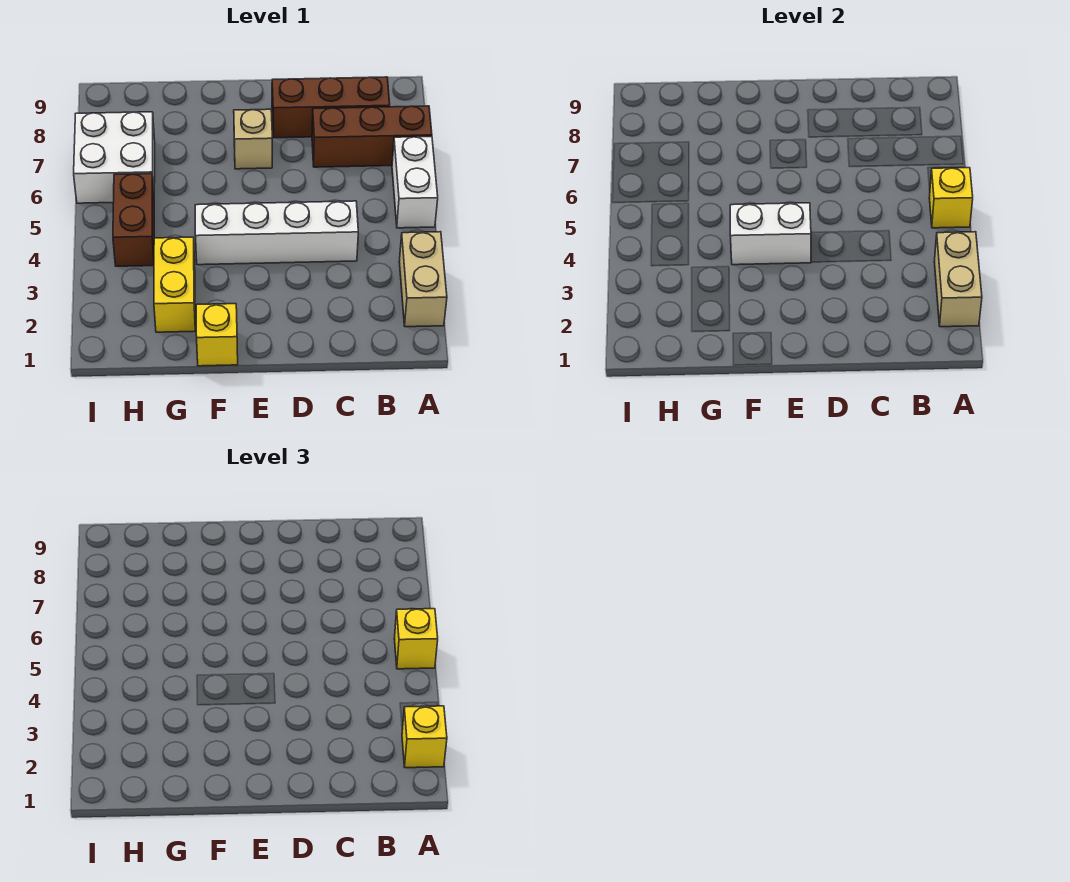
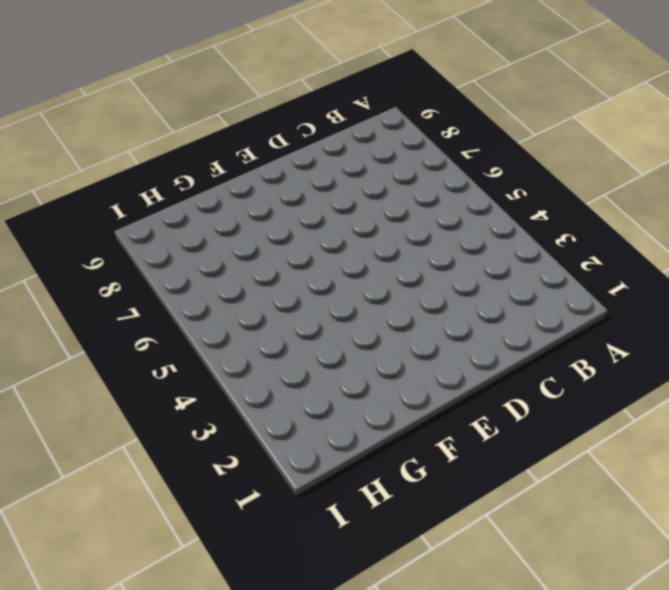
none -> tan 1x2 brick [399,232,447,327]
none -> white 1x2 brick [392,137,438,228]
none -> brown 1x3 brick [312,106,432,167]

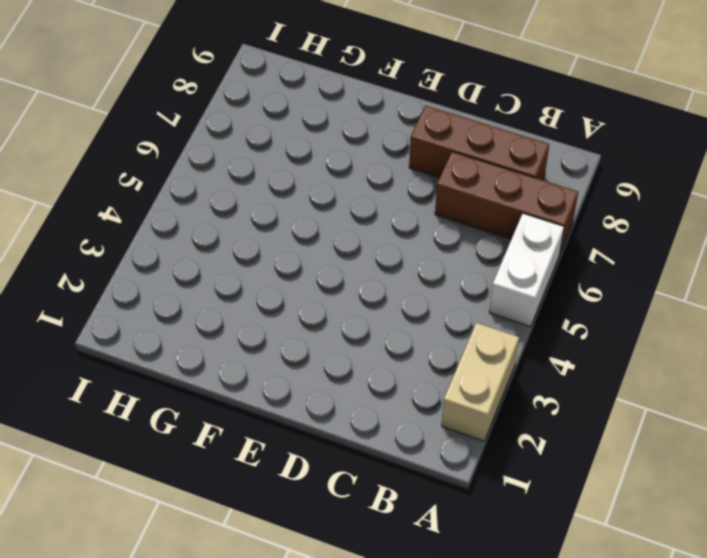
none -> white 1x4 brick [195,201,358,265]
none -> tan 1x1 brick [234,109,272,169]
none -> yellow 1x1 brick [196,304,238,366]

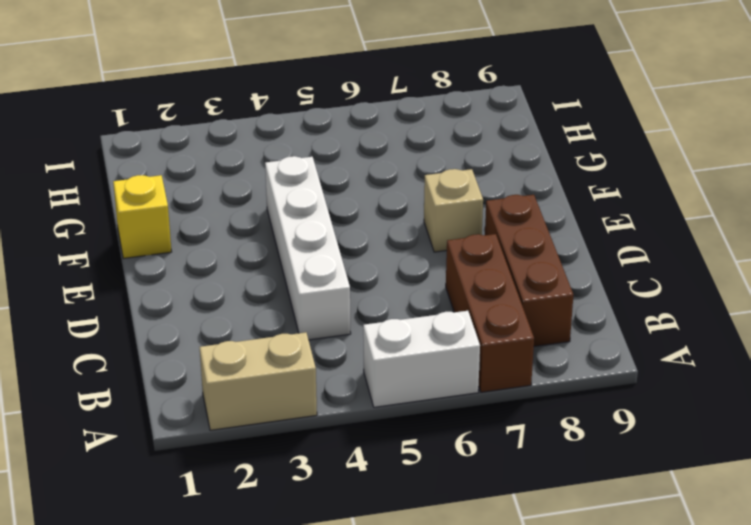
none -> yellow 1x2 brick [154,237,195,332]
none -> brown 1x2 brick [113,174,154,266]
none -> white 2x2 brick [74,112,155,203]

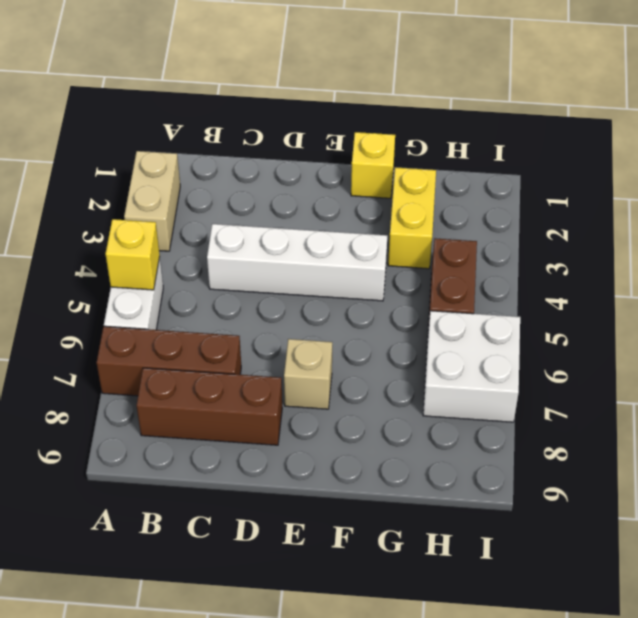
none -> tan 1x2 brick [934,232,982,327]
none -> white 1x2 brick [730,203,811,265]
none -> yellow 1x1 brick [402,706,447,768]

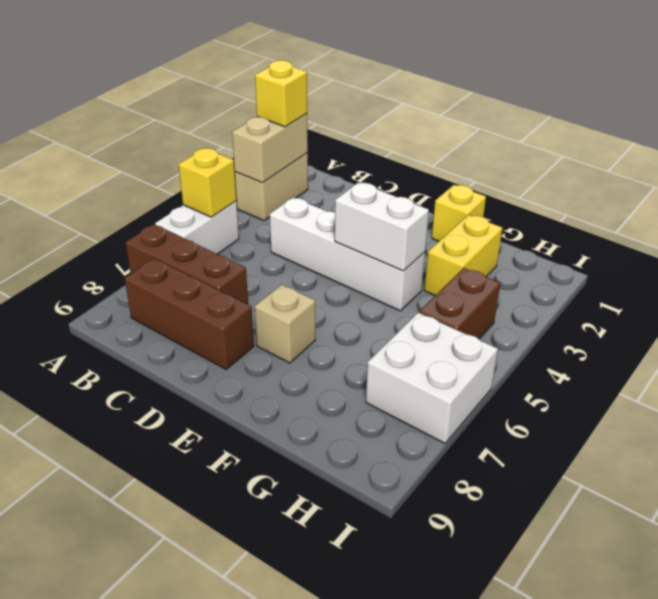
none -> yellow 1x1 brick [394,609,438,669]

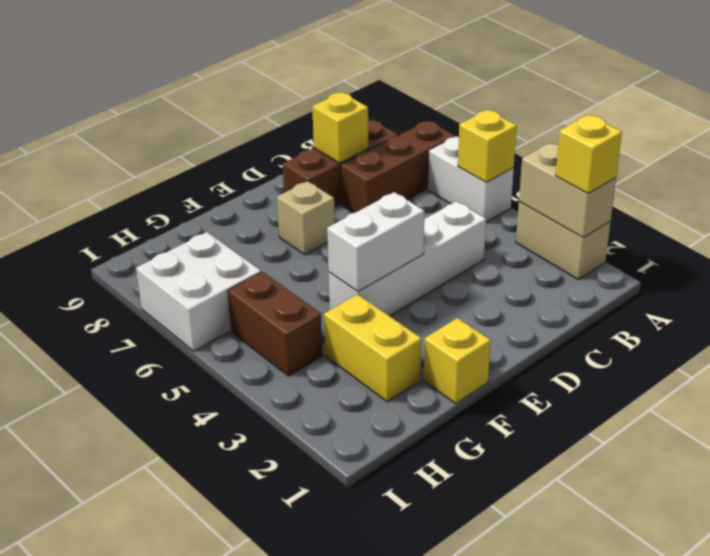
yellow 1x1 brick [312,93,368,163] -> yellow 1x1 brick moved to [394,609,438,669]

